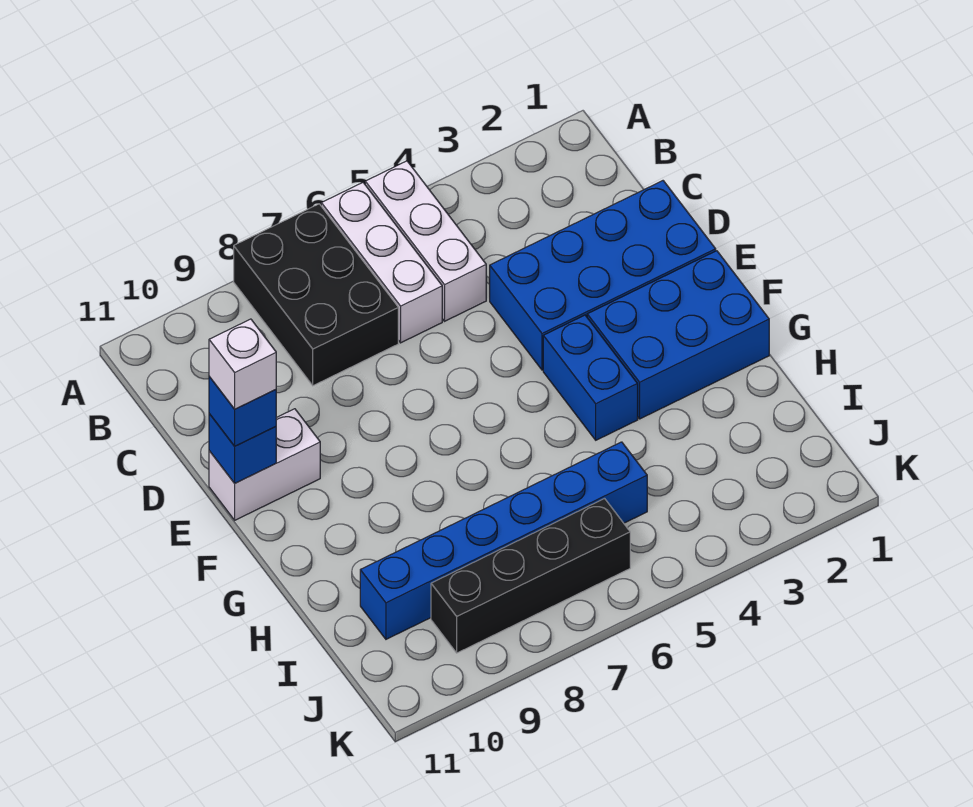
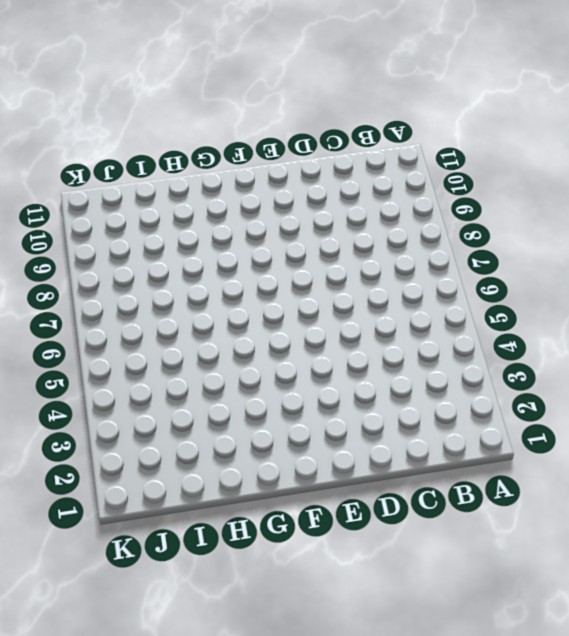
none -> white 1x3 brick [365,161,486,321]
none -> white 1x3 brick [321,183,442,343]
none -> black 2x3 brick [234,204,398,386]

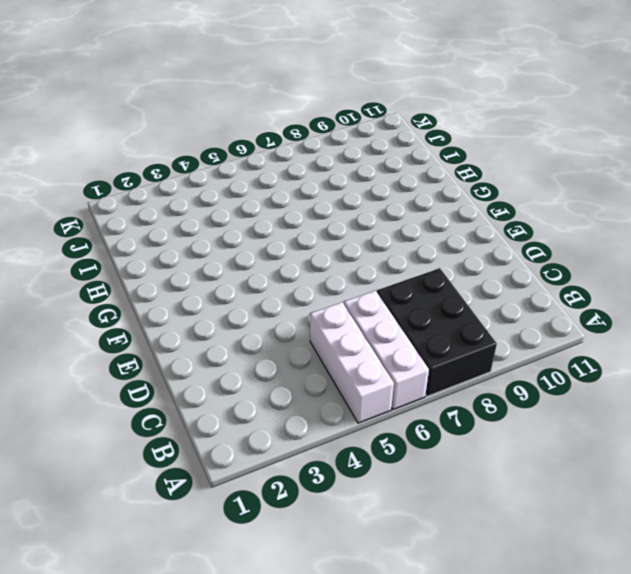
none -> blue 2x4 brick [490,181,716,370]
none -> white 1x2 brick [209,409,320,520]
none -> blue 2x3 brick [587,251,769,419]

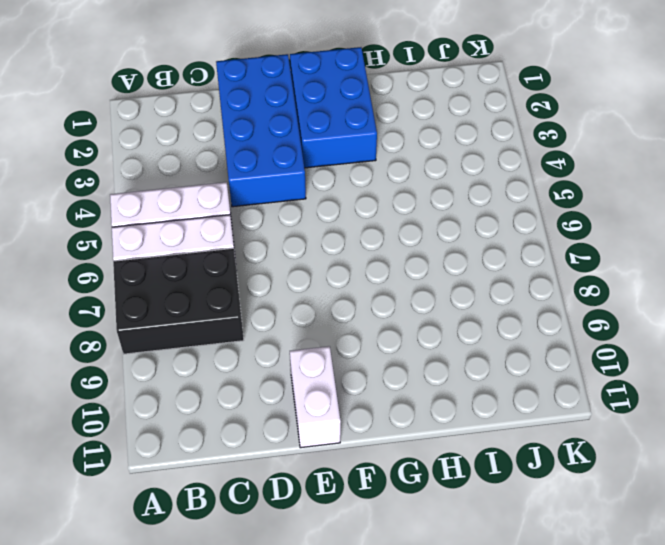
none -> blue 1x2 brick [543,315,638,440]
none -> blue 1x6 brick [360,442,647,639]
none -> black 1x4 brick [431,499,630,653]

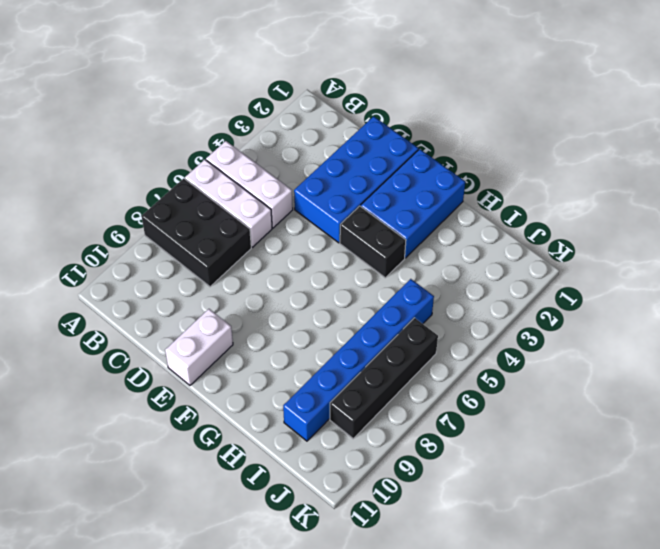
black 1x2 brick [340,206,406,278] -> blue 1x2 brick [543,315,638,440]
none -> blue 1x1 brick [209,414,276,483]
none -> blue 1x1 brick [209,377,276,446]
none -> white 1x1 brick [209,319,276,409]

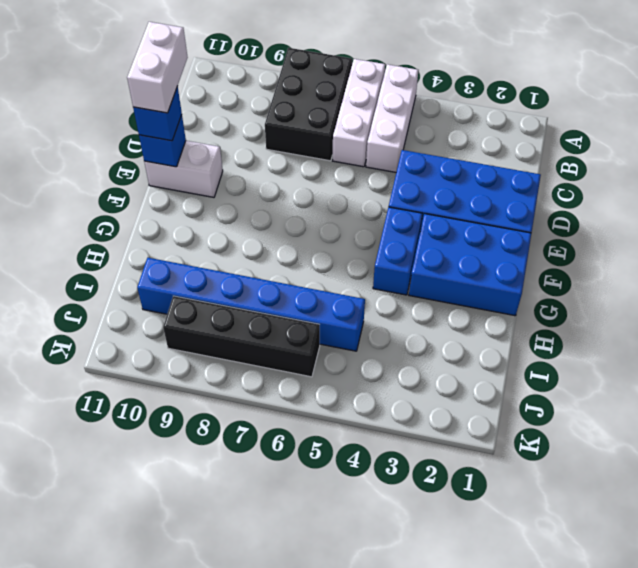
white 1x2 brick [127,22,188,113] -> white 1x1 brick [209,319,276,409]

